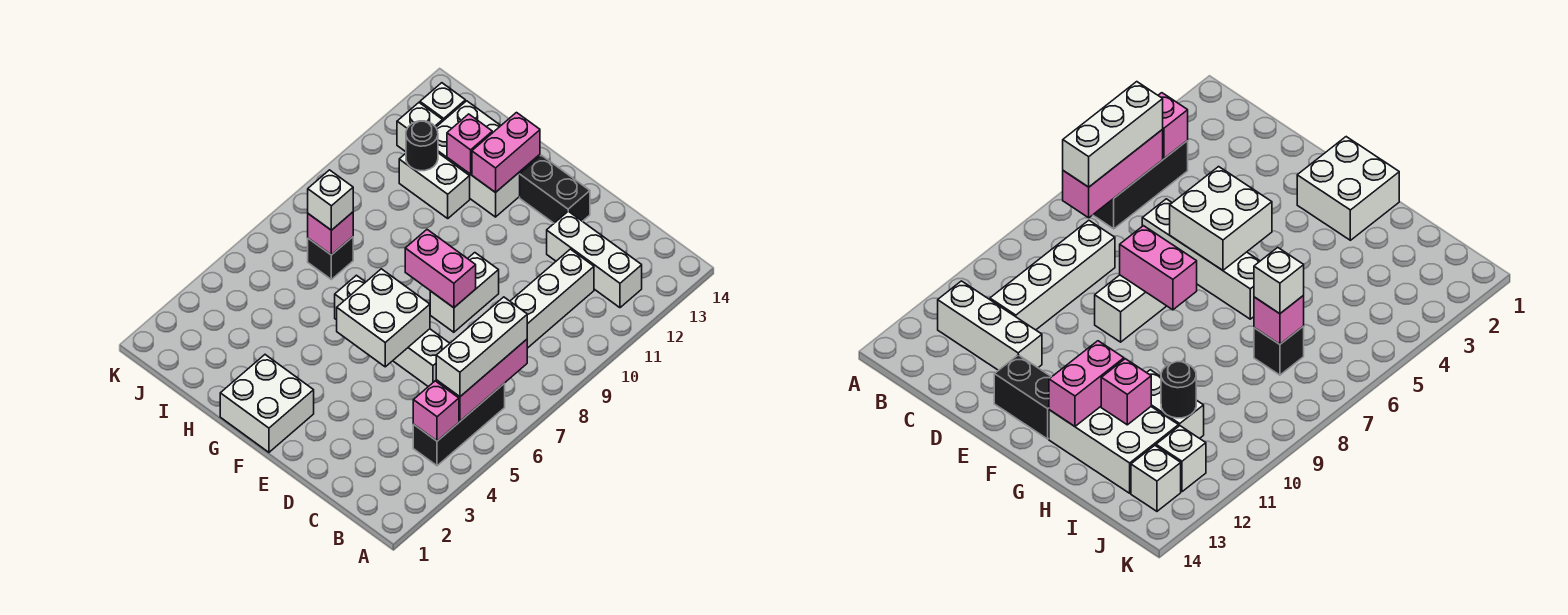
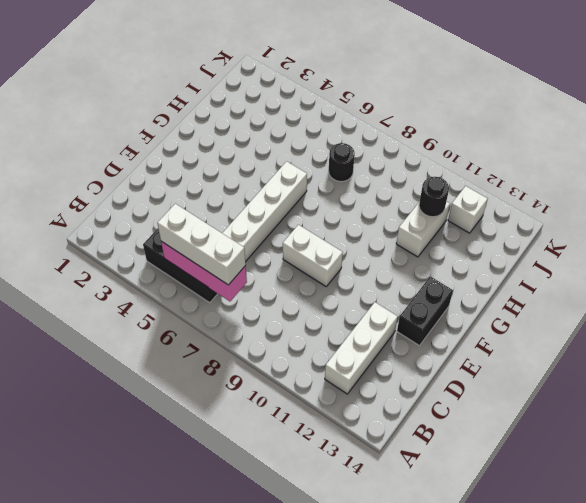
black 1x1 round brick [329,143,355,182] -> black 1x1 brick [308,237,353,279]
none -> white 1x4 brick [510,249,594,348]
none -> white 2x2 brick [220,355,314,452]
none -> white 2x3 brick [436,101,540,217]

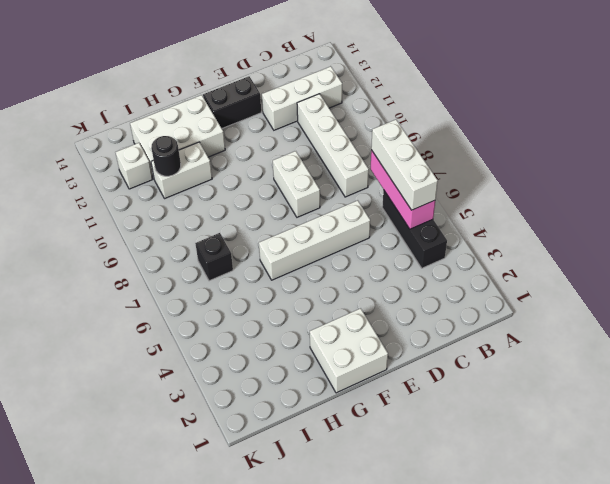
none -> white 1x1 brick [420,83,465,121]
none -> pink 1x1 brick [413,381,459,441]
none -> white 2x2 brick [337,269,430,367]

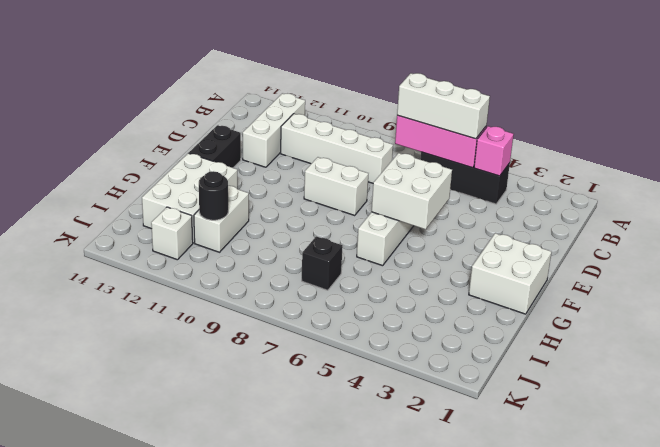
none -> white 1x1 brick [420,83,465,121]
none -> pink 1x2 brick [405,230,476,308]
none -> pink 1x2 brick [472,113,540,193]

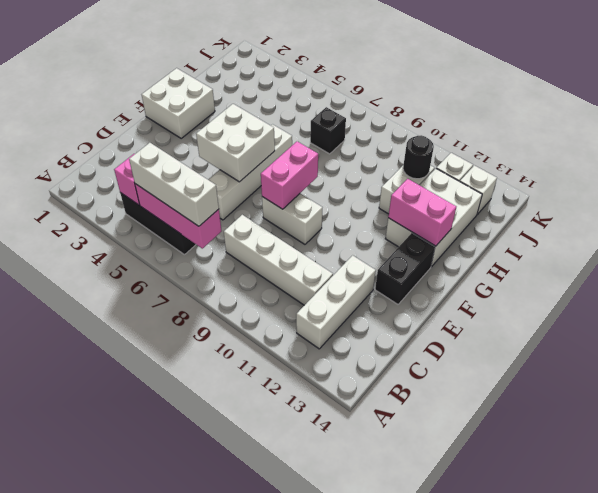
none -> pink 1x1 brick [447,114,492,174]
none -> pink 1x1 brick [308,212,353,255]
none -> white 1x1 brick [308,170,353,230]

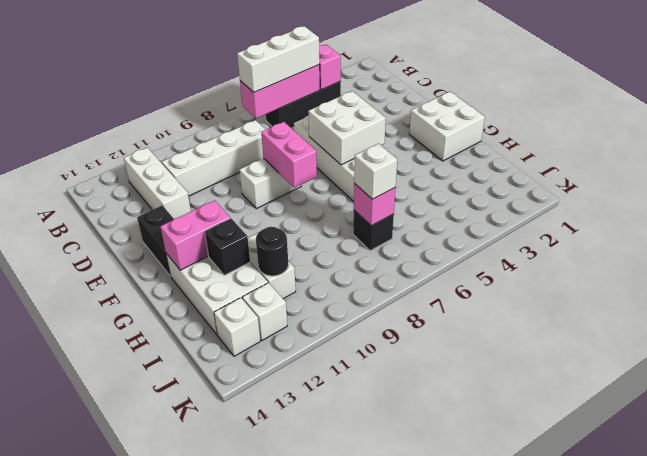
black 1x1 brick [205,218,250,275] -> pink 1x1 brick [447,114,492,174]

